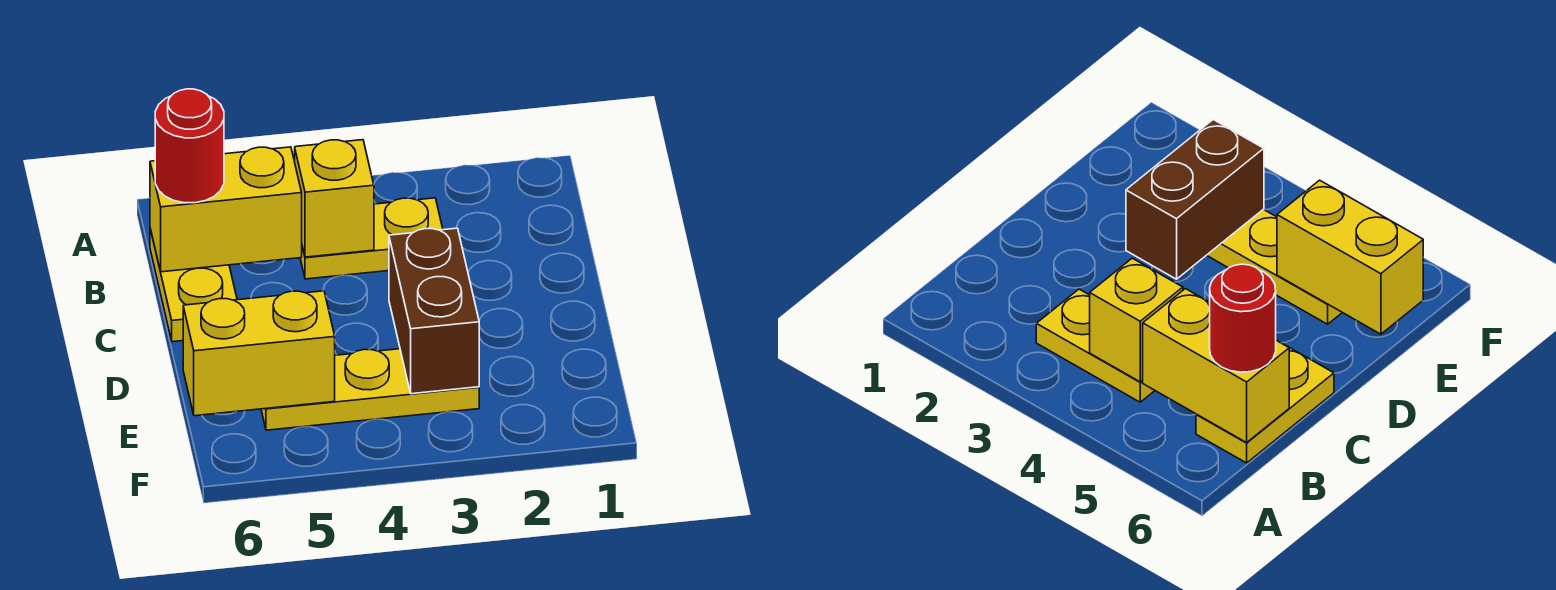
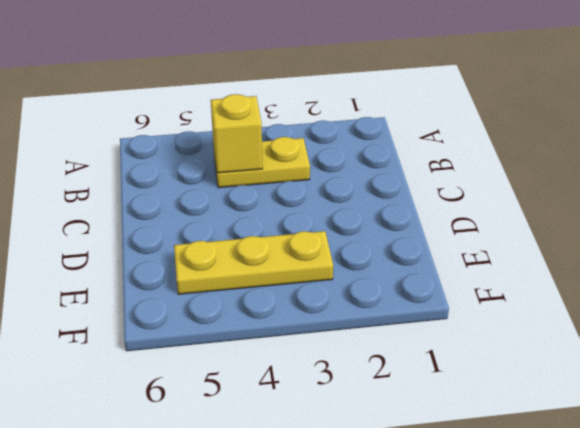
none -> yellow 1x2 plate [150,229,237,342]
none -> yellow 1x2 brick [150,147,302,272]

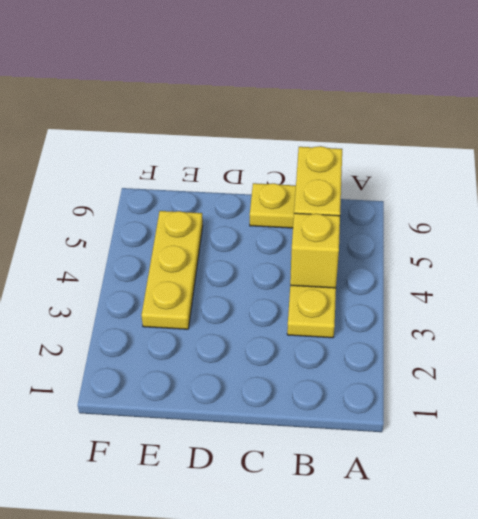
none -> brown 1x2 brick [389,228,479,394]
none -> yellow 1x2 brick [183,291,335,416]

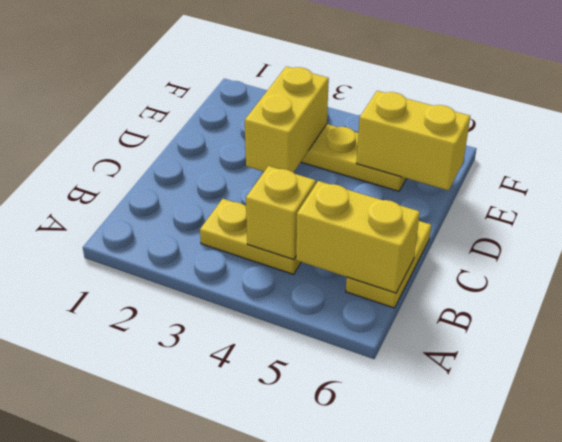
yellow 1x2 brick [245,66,329,173] -> brown 1x2 brick [389,228,479,394]
none -> red 1x1 round brick [155,89,224,203]

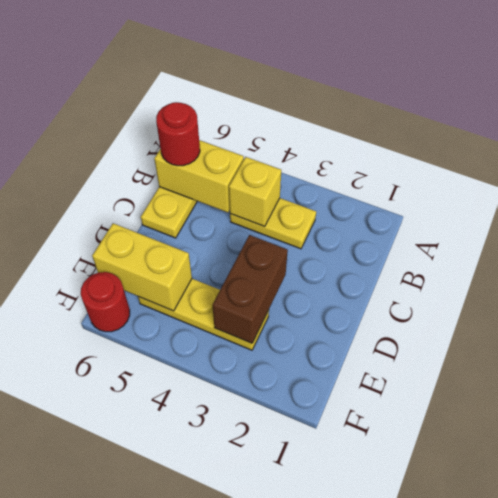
red 1x1 round brick [81,272,130,332] -> none

